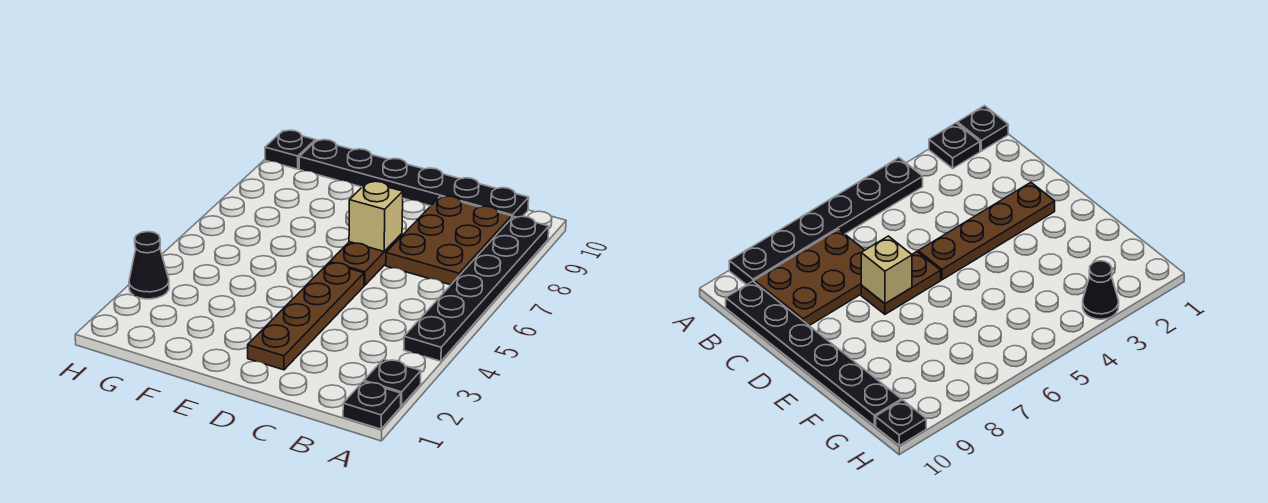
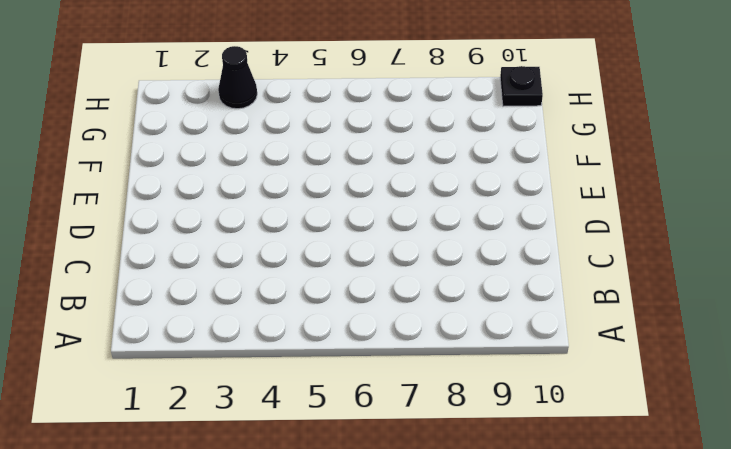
none -> black 1x1 plate [343,382,401,429]
none -> black 1x1 plate [364,359,421,406]

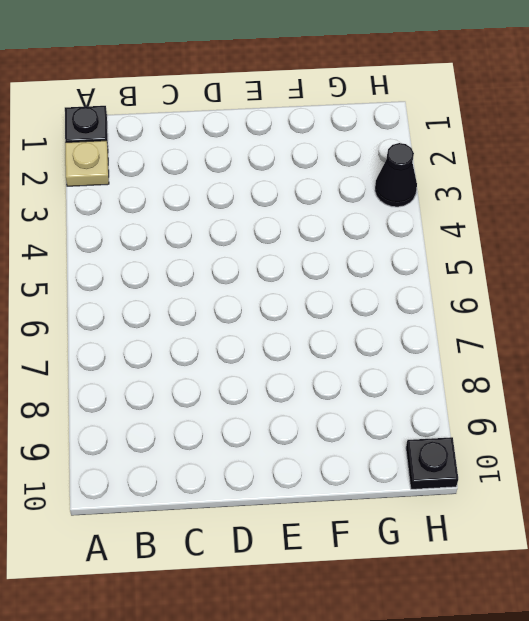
tan 1x1 plate [65,141,109,186] -> black 1x1 plate [364,359,421,406]
none -> black 1x6 plate [404,216,549,361]
none -> brown 2x3 plate [386,196,512,285]

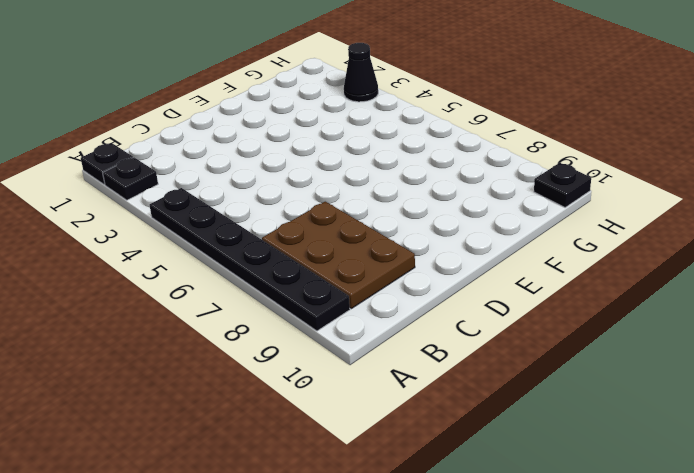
none -> black 1x6 plate [299,140,529,217]
none -> brown 1x4 plate [248,263,364,370]

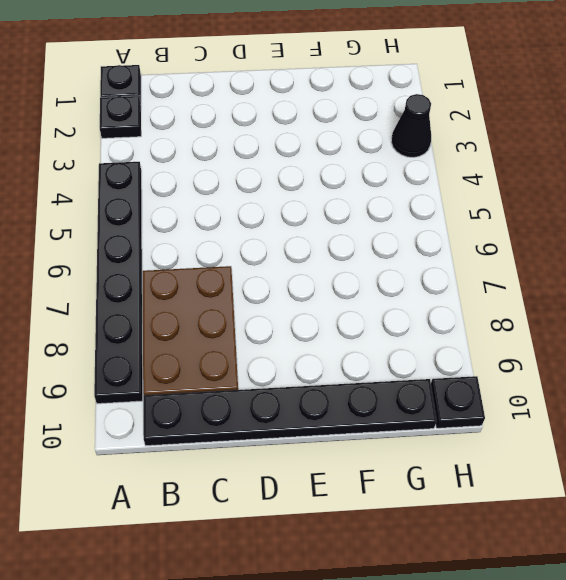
none -> brown 1x4 plate [248,263,364,370]
none -> brown 1x2 plate [330,234,402,285]

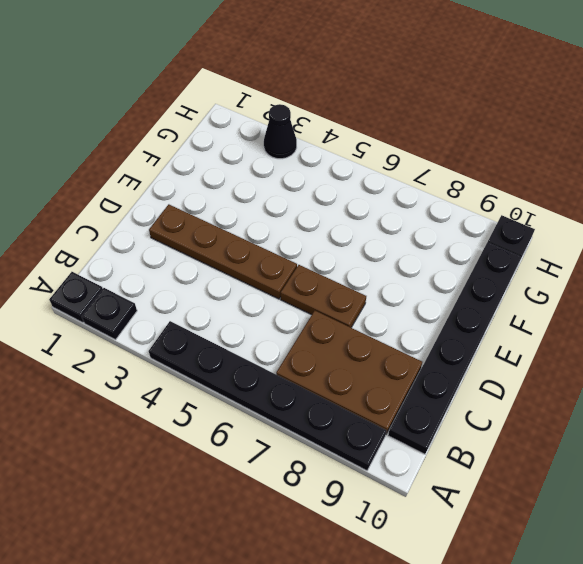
none -> tan 1x1 brick [349,181,403,251]

